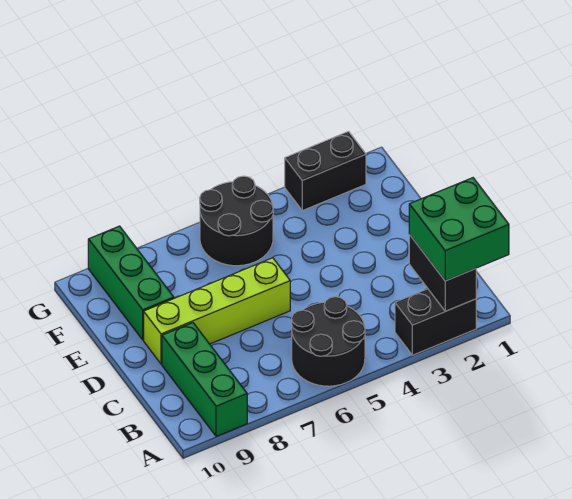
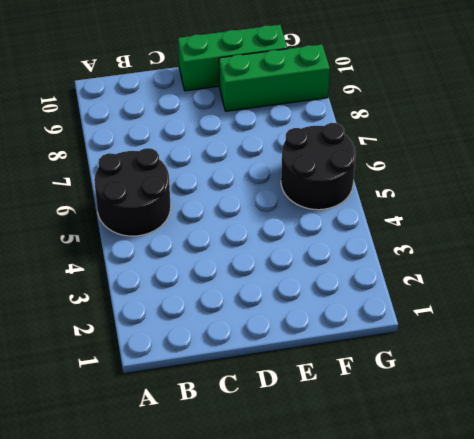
green 1x3 brick [178,25,287,91] -> green 1x3 brick moved to [162,323,247,436]
none -> black 1x2 brick [395,289,476,355]
none -> lime 1x4 brick [144,258,290,364]

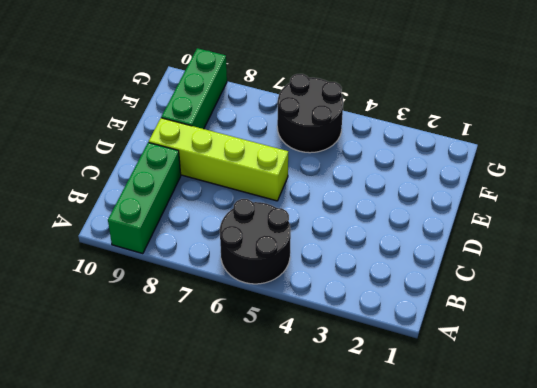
none -> black 1x2 brick [395,289,476,355]
none -> black 1x2 brick [285,132,366,211]

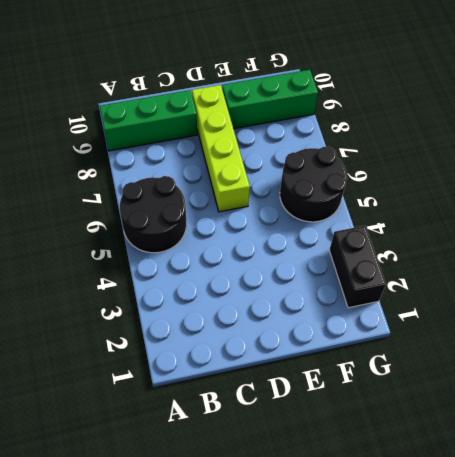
none -> black 1x2 brick [395,289,476,355]
none -> black 1x2 brick [409,235,476,311]

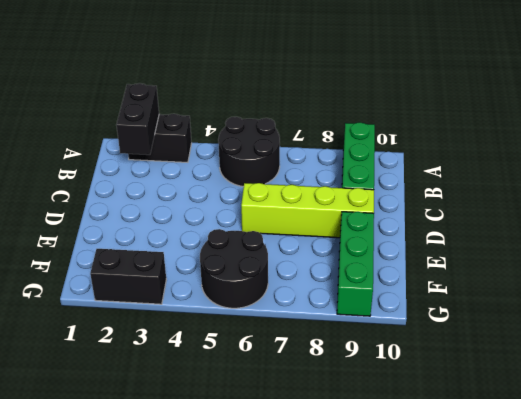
none -> green 2x2 brick [409,178,509,281]

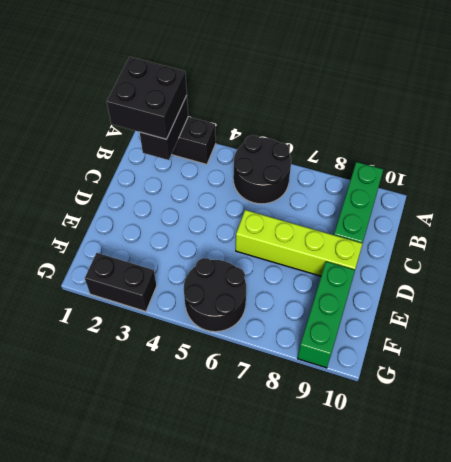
black 2x2 brick [107,57,187,139] -> green 2x2 brick [409,178,509,281]

